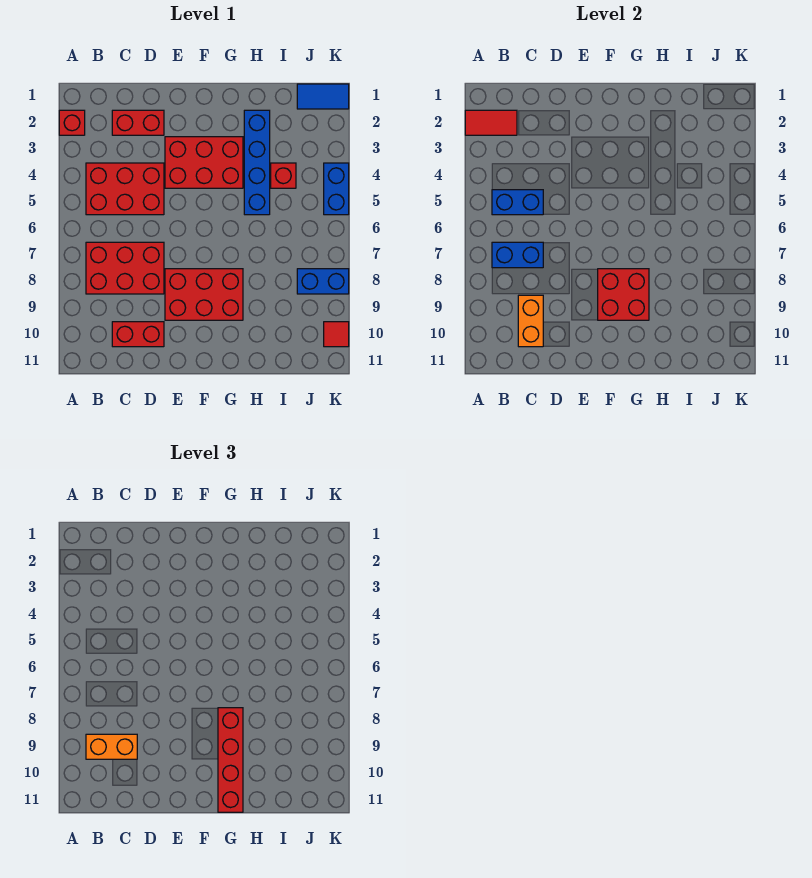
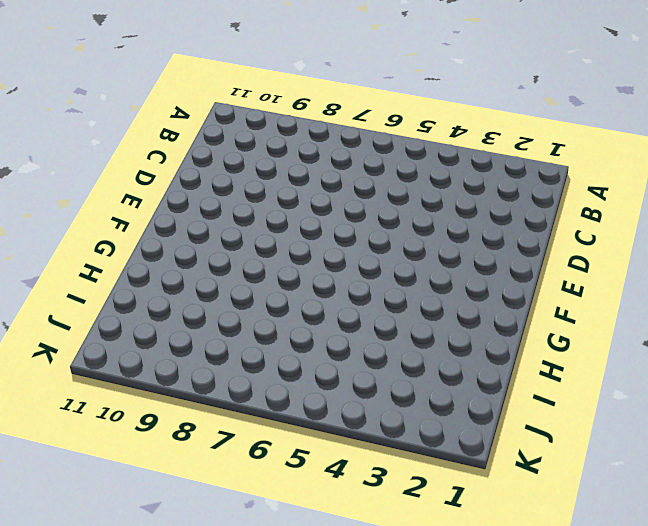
none -> red 1x1 brick [59,110,85,135]
none -> red 2x3 brick [86,163,164,215]
none -> red 2x3 brick [86,242,164,294]

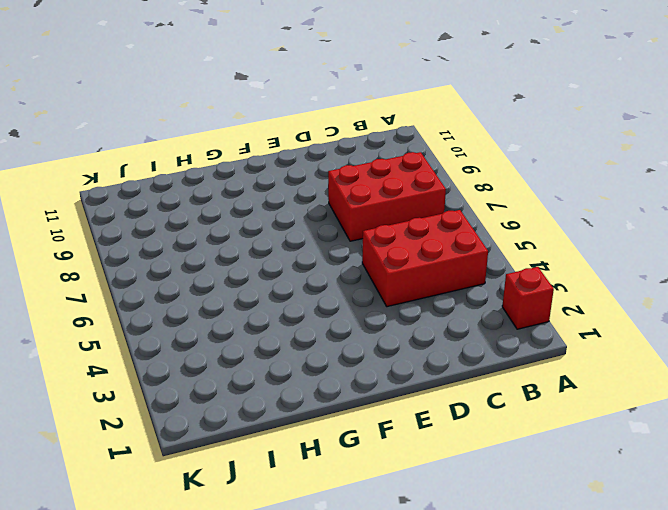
none -> red 1x2 brick [112,110,164,135]
none -> red 1x2 brick [112,322,164,347]
none -> red 2x3 brick [165,137,243,188]

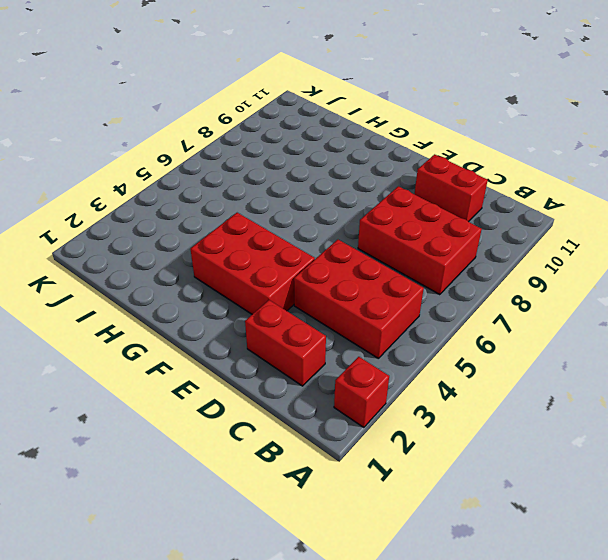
none -> red 2x3 brick [165,269,243,320]
none -> blue 1x4 brick [244,110,270,215]
none -> red 1x1 brick [271,163,296,188]

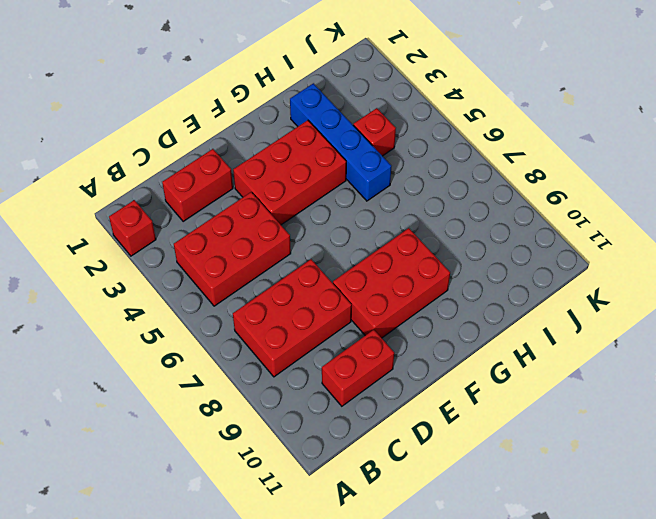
none -> blue 1x2 tile [297,84,349,109]
none -> blue 1x2 brick [297,269,349,294]
none -> blue 1x2 brick [324,163,349,215]

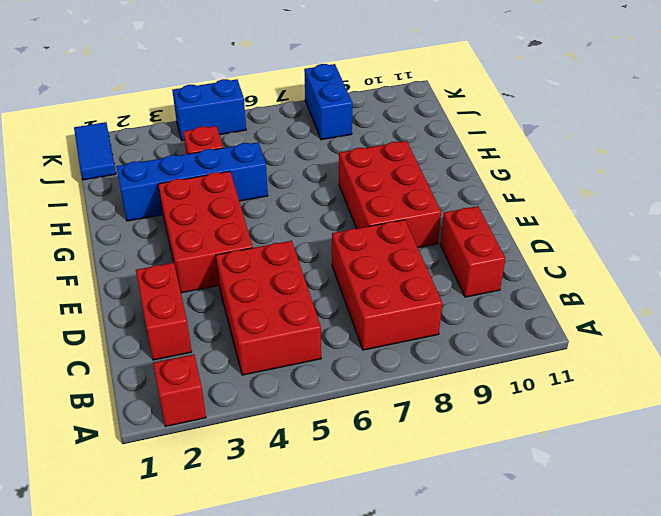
none -> red 1x1 tile [324,322,349,347]
none -> red 1x2 tile [465,110,517,135]
none -> blue 1x2 brick [492,190,543,215]

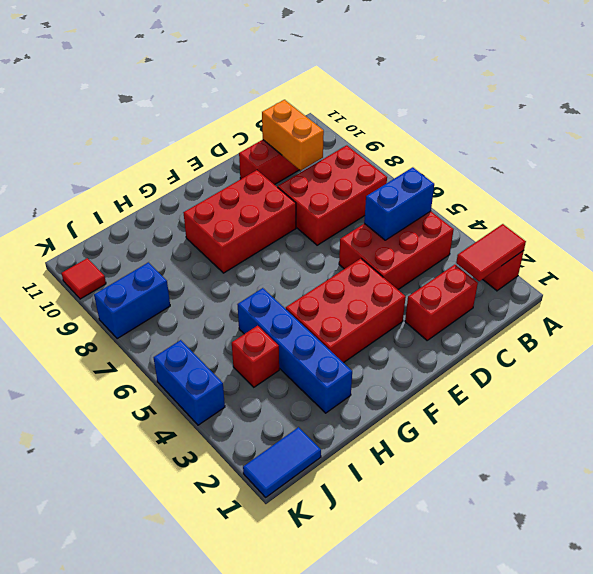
none -> blue 1x2 brick [492,242,543,268]
none -> red 2x2 brick [598,269,649,320]
none -> orange 1x2 brick [86,734,137,759]

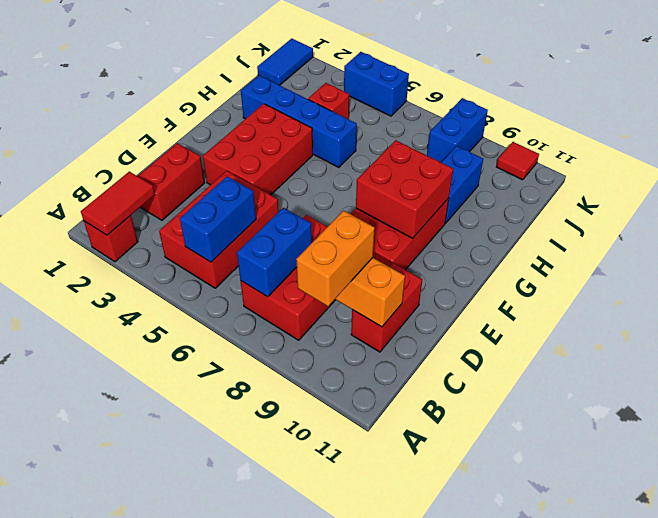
blue 1x2 brick [441,146,483,223] -> none
none -> red 1x4 brick [218,708,243,812]

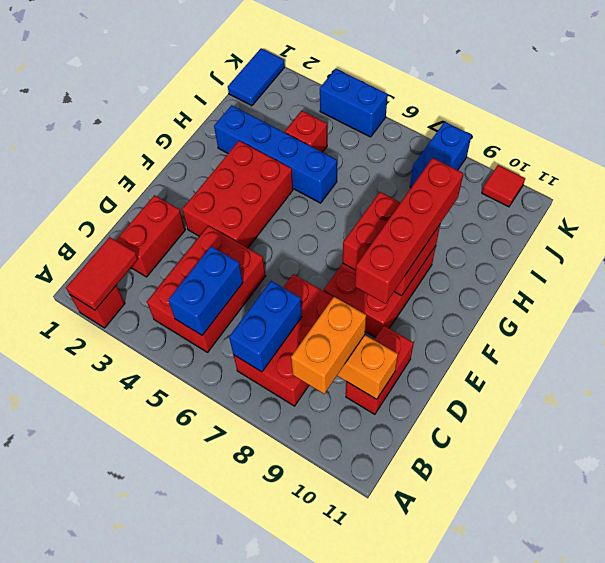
red 1x4 brick [355,158,463,304] -> red 1x4 brick turned to [218,708,243,812]

